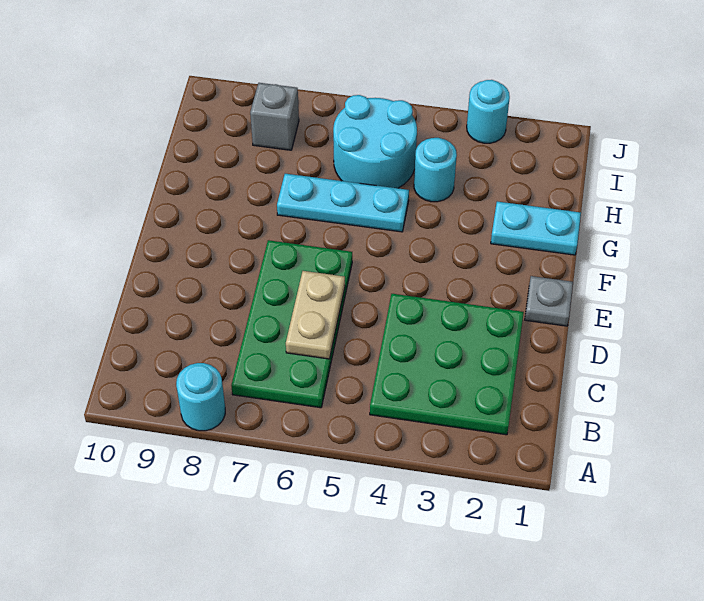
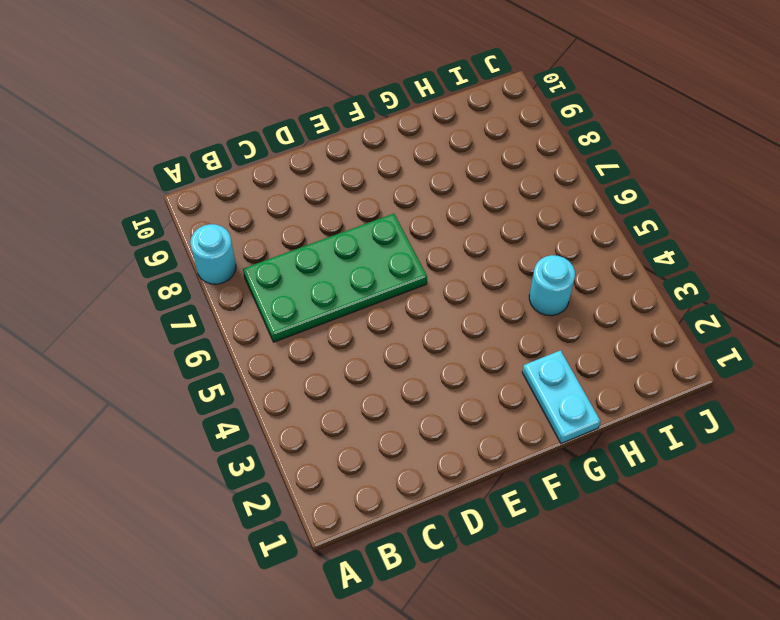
none -> green 3x3 plate [370,294,524,435]
none -> grey 1x1 plate [525,276,573,326]

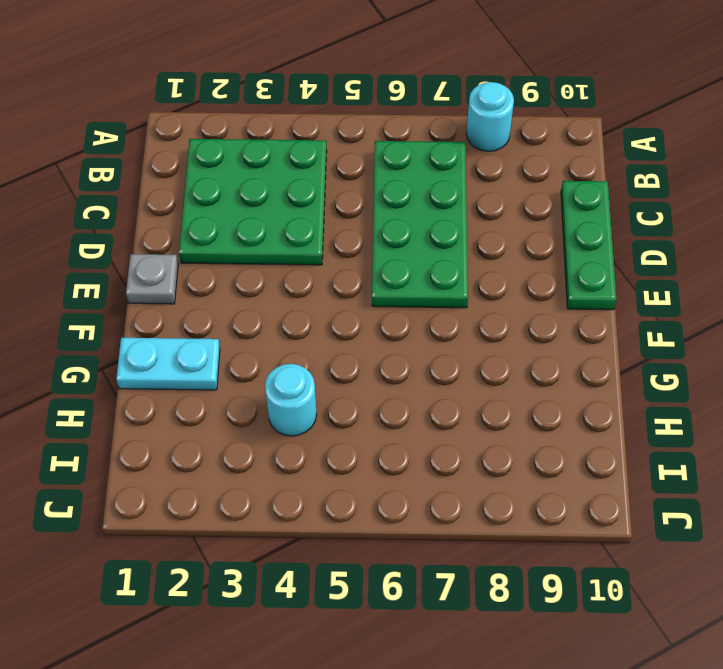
green 1x3 plate [561,181,617,310] -> none
none -> cyan 1x3 plate [277,174,409,232]
none -> cyan 2x2 round brick [333,95,417,188]

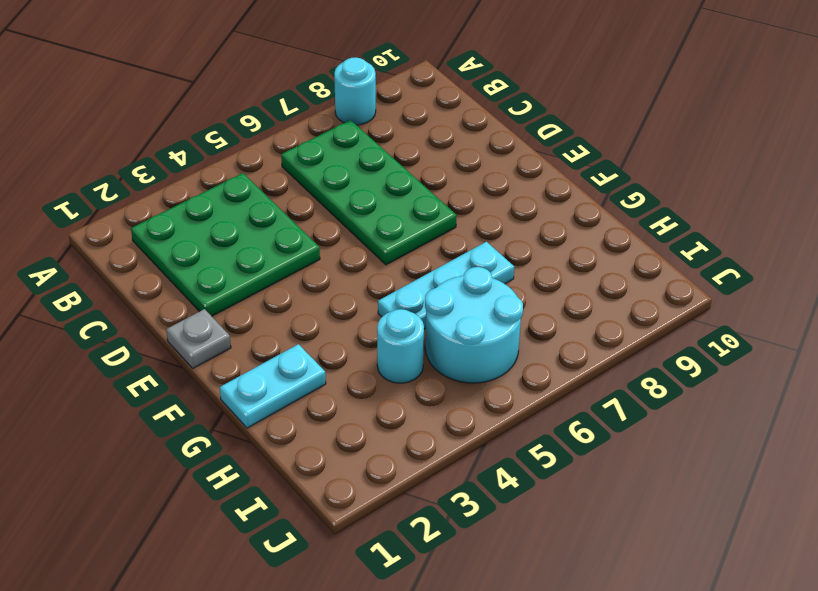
none -> grey 1x1 brick [250,83,299,150]
none -> cyan 1x1 round brick [467,80,510,143]

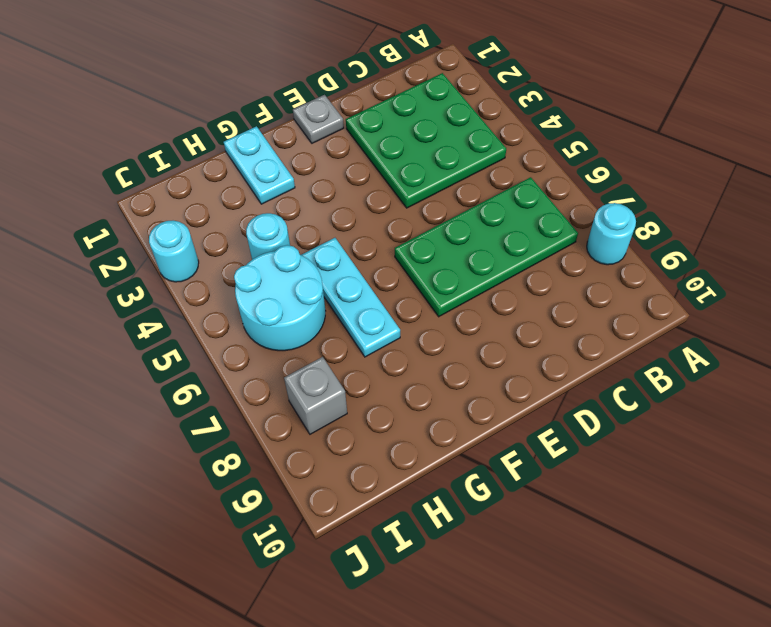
none -> tan 1x2 plate [286,271,345,359]

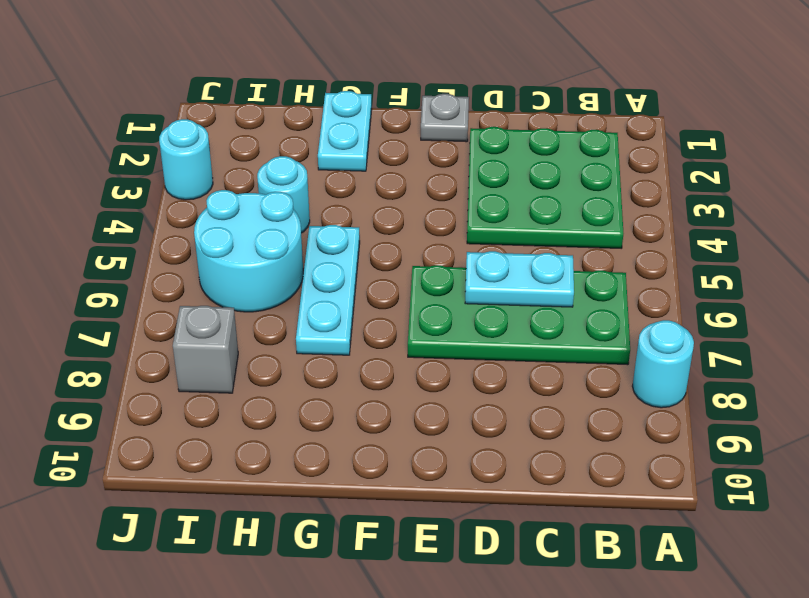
cyan 1x2 plate [465,251,574,307] -> tan 1x2 plate [286,271,345,359]

